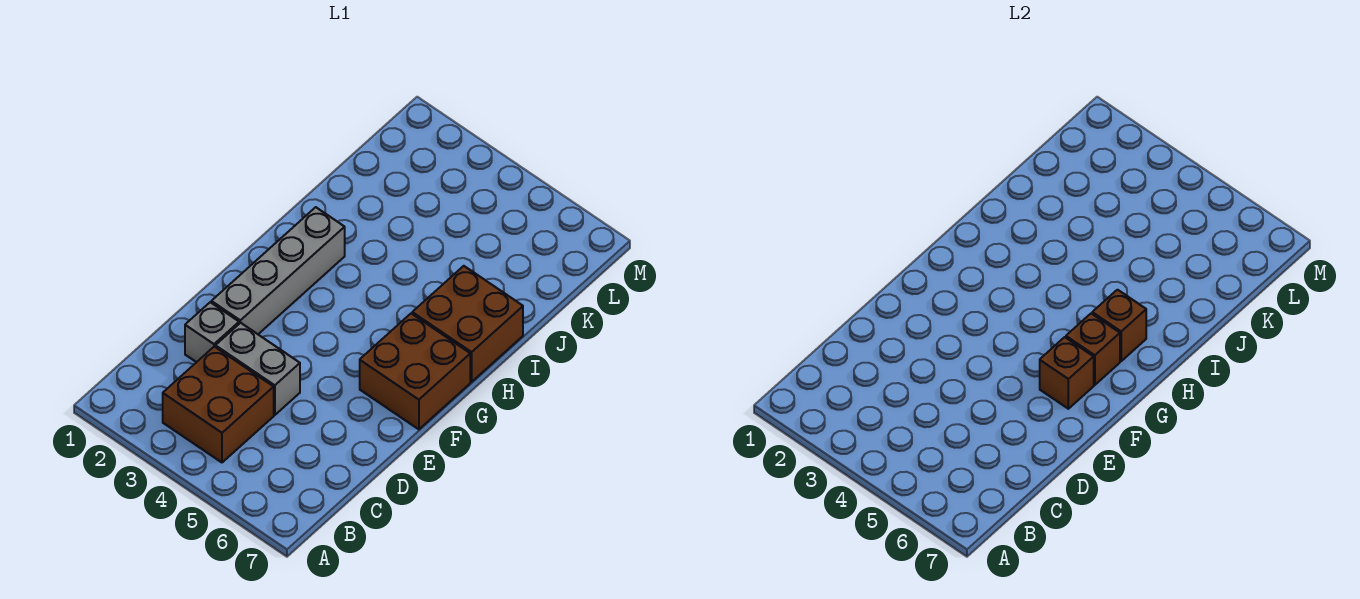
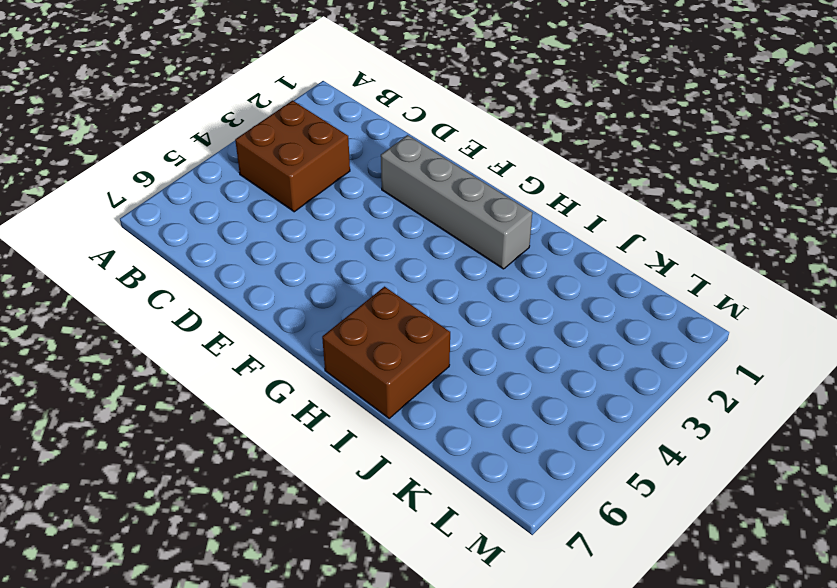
none -> grey 1x1 brick [185,302,239,362]
none -> grey 1x2 brick [215,323,300,415]

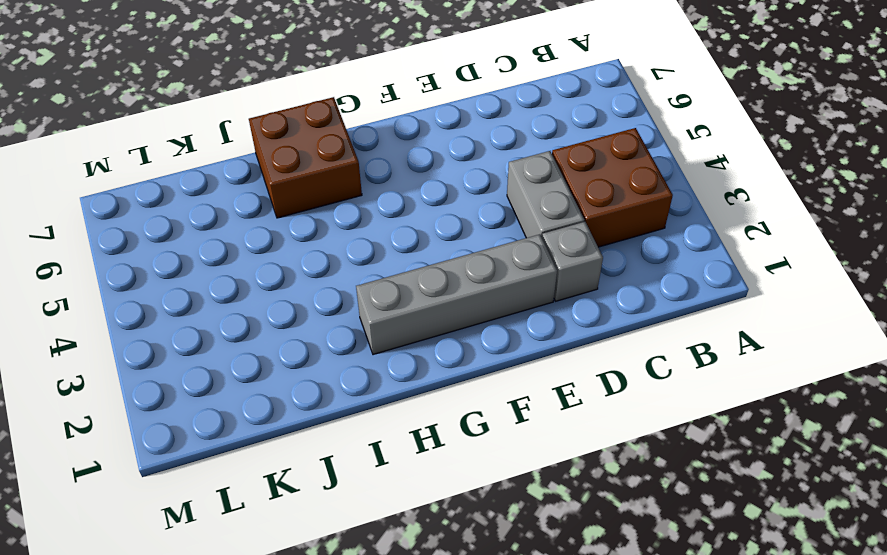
none -> brown 2x2 brick [360,314,470,429]
none -> brown 1x1 brick [1040,337,1094,409]

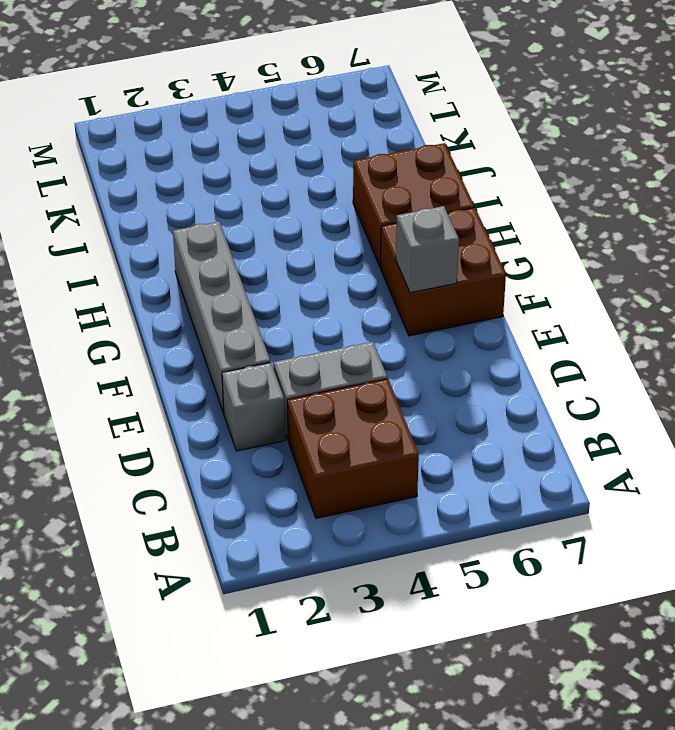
grey 1x1 brick [396,206,459,293] -> brown 1x1 brick [1040,337,1094,409]
none -> brown 1x1 brick [1066,314,1120,385]
none -> brown 1x1 brick [1092,290,1146,361]

